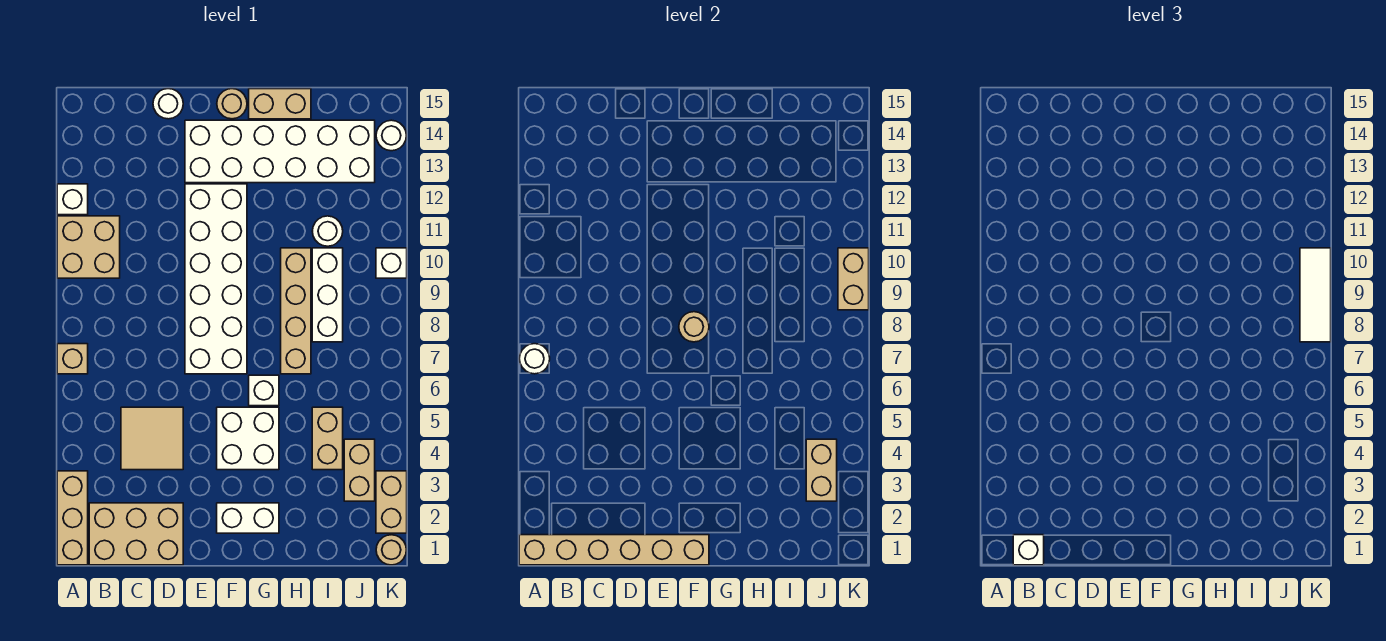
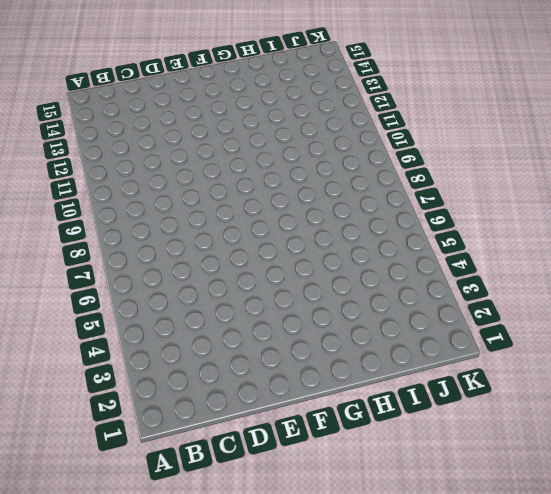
none -> tan 1x3 brick [57,471,88,565]
none -> tan 1x1 brick [57,344,88,374]
none -> tan 2x2 brick [57,216,120,278]
none -> white 1x1 brick [57,184,88,215]

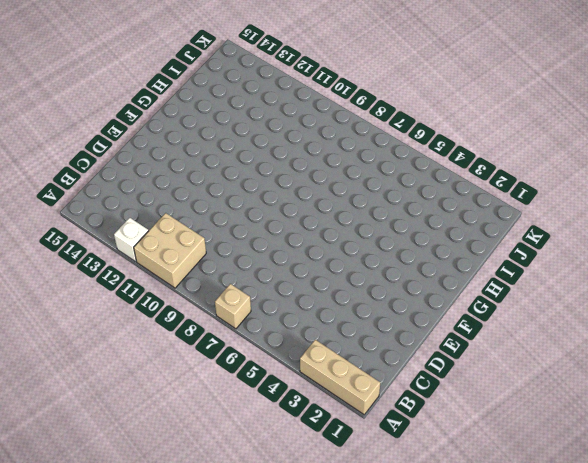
none -> tan 2x3 brick [89,503,183,565]
none -> tan 2x2 tile [121,407,183,470]
none -> white 1x1 round brick [153,89,183,119]
none -> white 2x6 brick [185,184,247,374]

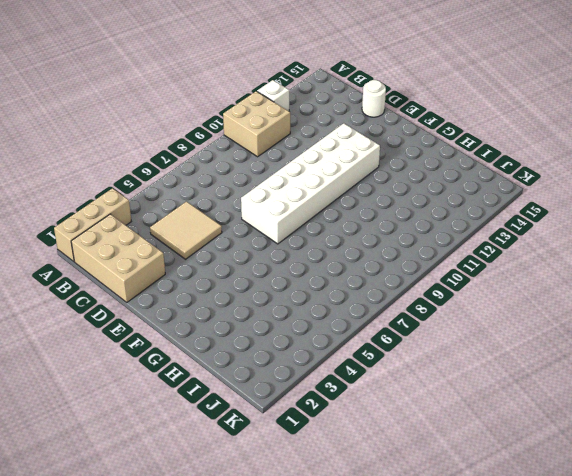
none -> tan 1x1 brick [57,344,88,374]
none -> white 2x6 brick [185,120,375,183]
none -> white 1x2 brick [217,503,279,533]
none -> white 2x2 brick [217,407,279,470]

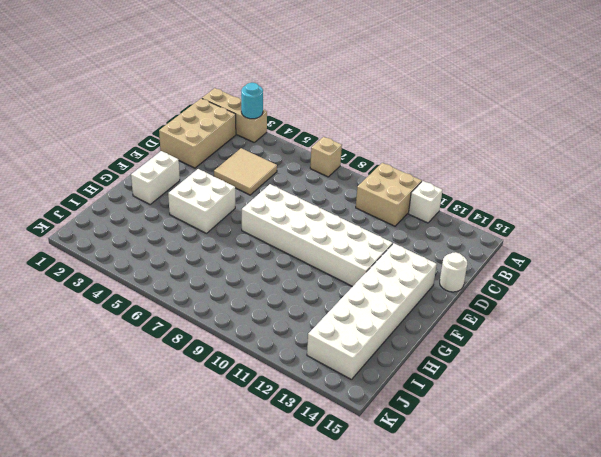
cyan 1x1 round brick [241,83,263,119] -> none
none -> tan 1x1 round brick [217,89,247,119]
none -> white 1x1 brick [249,375,279,406]
none -> tan 1x2 brick [249,89,311,119]
none -> tan 1x4 brick [281,248,311,374]

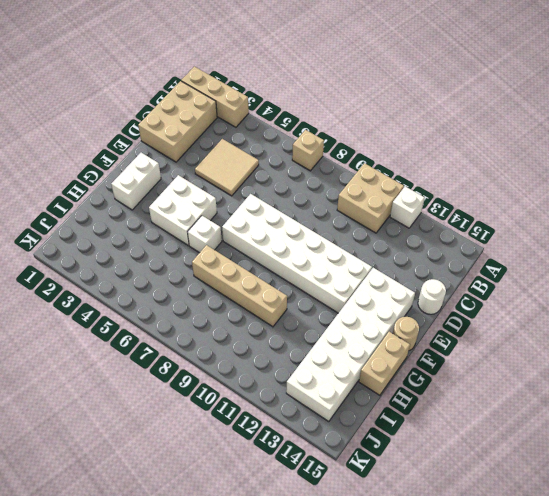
none -> tan 1x2 brick [312,407,343,470]
none -> white 1x3 brick [312,248,343,342]
none -> white 1x1 round brick [312,216,343,246]
none -> tan 1x2 brick [344,439,375,501]

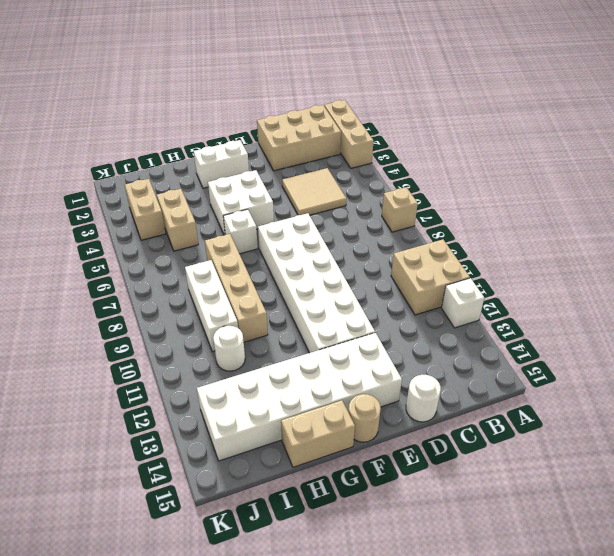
none -> tan 1x1 round brick [376,535,406,565]
none -> tan 1x2 brick [376,471,407,533]
none -> white 1x1 brick [376,248,407,278]
none -> white 1x1 round brick [376,120,406,151]

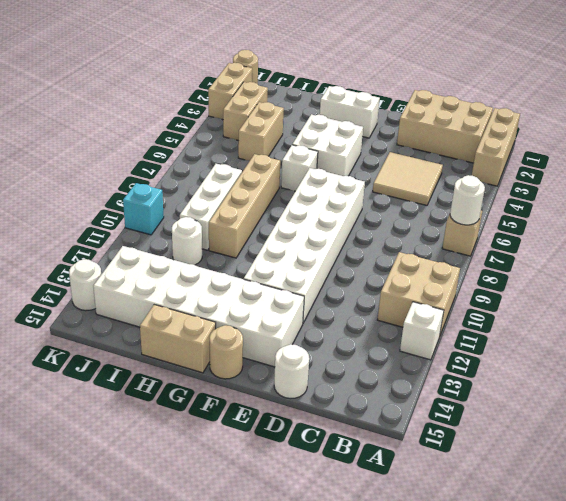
cyan 1x1 brick [123,183,164,235] -> white 1x1 brick [376,248,407,278]
none -> tan 1x6 brick [519,535,709,565]
none -> tan 1x1 round brick [679,312,709,342]
none -> tan 1x2 brick [806,439,837,501]
none -> tan 1x2 brick [838,248,869,310]

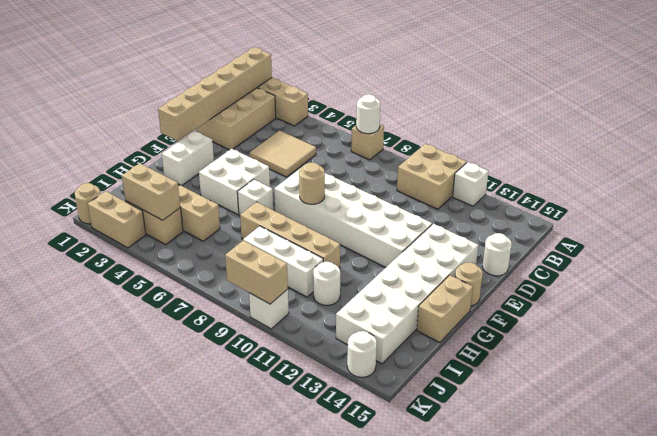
none -> white 1x1 brick [1013,535,1044,565]
none -> white 1x3 tile [1300,248,1331,342]

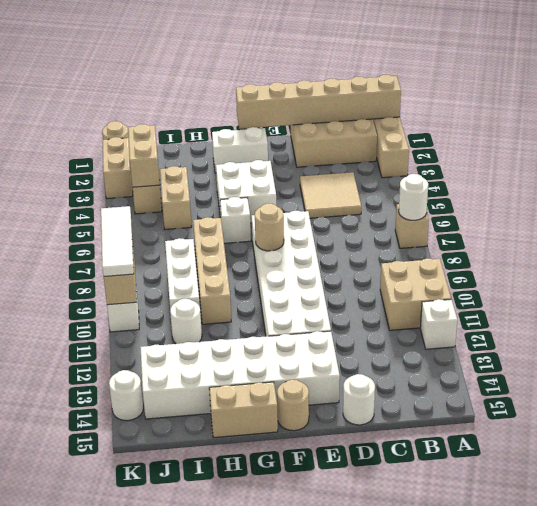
none -> white 1x1 brick [1013,535,1044,565]

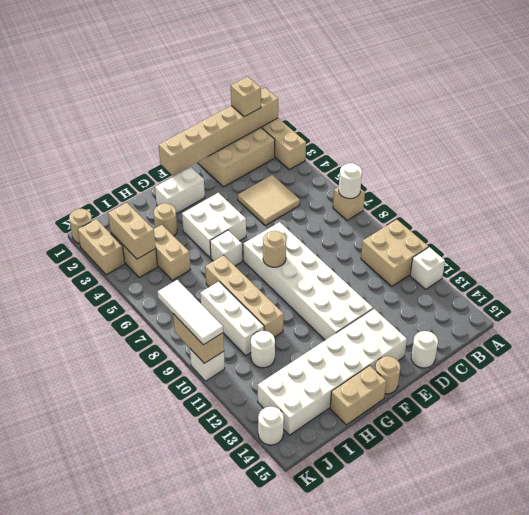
tan 1x1 brick [231,77,261,117] -> white 1x1 brick [1013,535,1044,565]
tan 1x1 round brick [154,203,177,236] -> none

